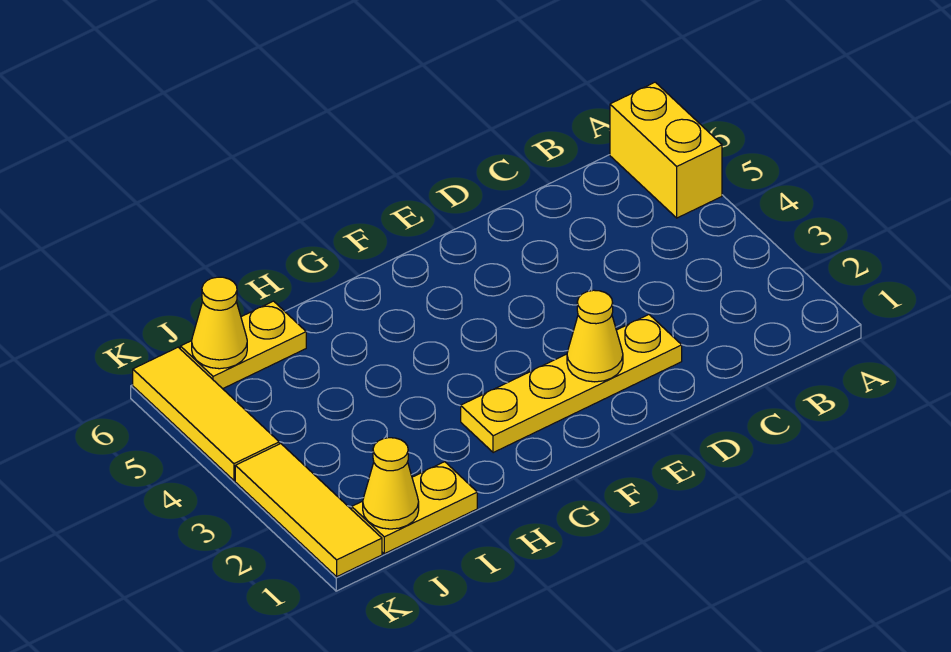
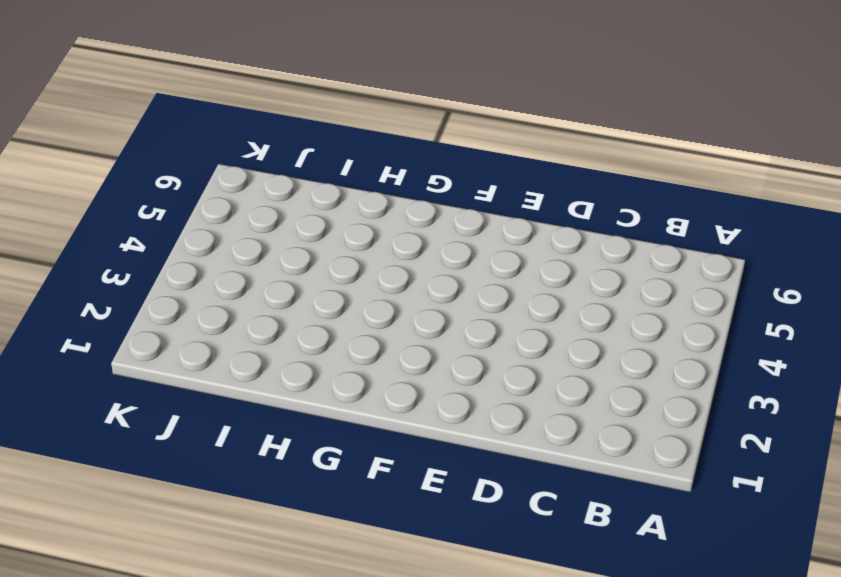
none -> yellow 1x2 brick [610,82,722,218]
none -> yellow 1x4 plate [461,315,682,453]

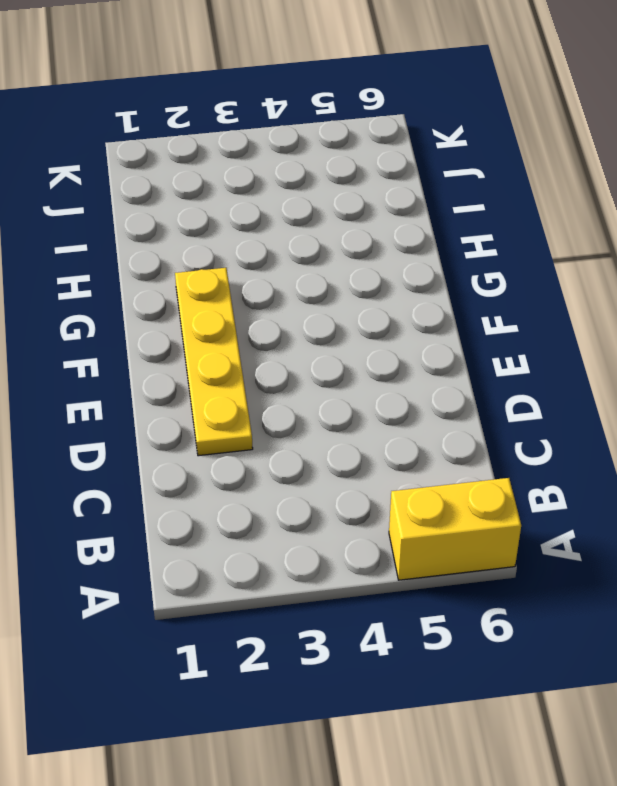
none -> yellow 1x2 plate [352,462,477,554]
none -> yellow 1x2 plate [180,301,306,389]

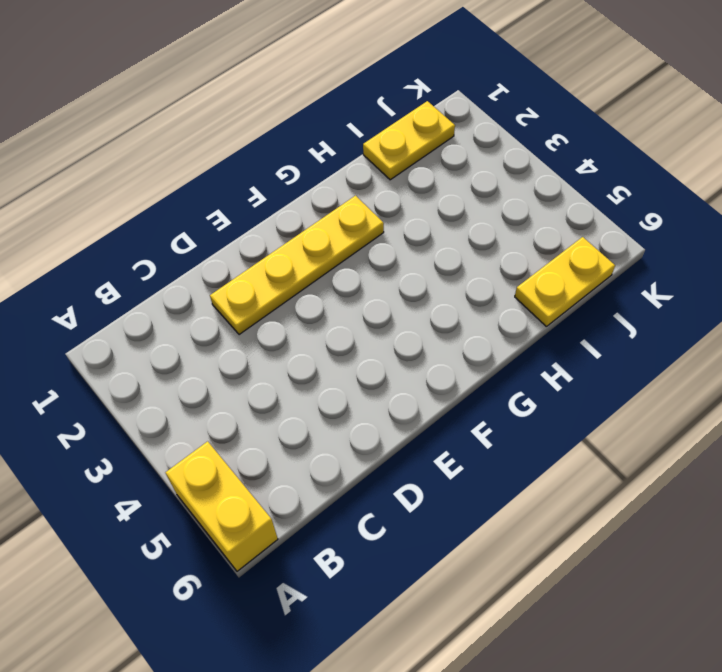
none -> yellow 1x3 tile [235,444,382,577]
none -> yellow 1x3 tile [133,347,279,480]

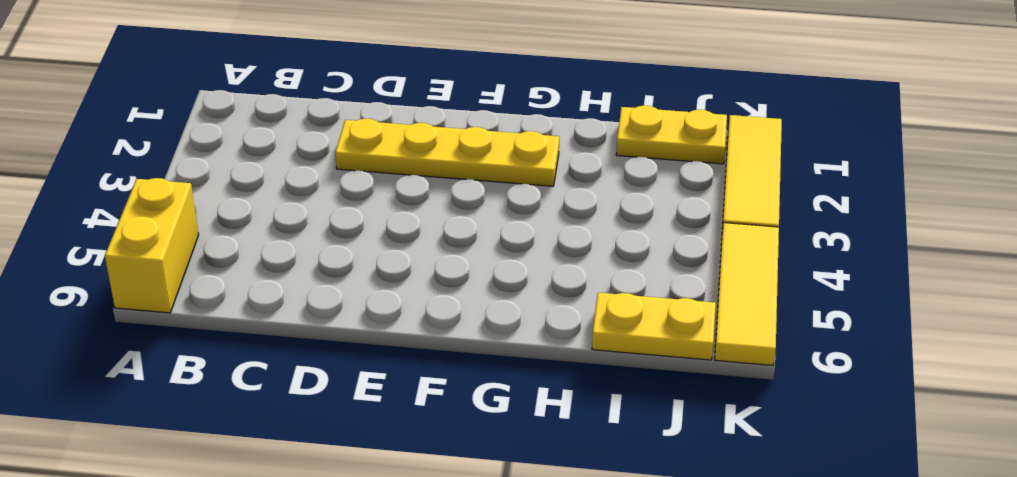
none -> yellow 1x1 cone [567,290,623,382]
none -> yellow 1x1 cone [363,438,419,529]

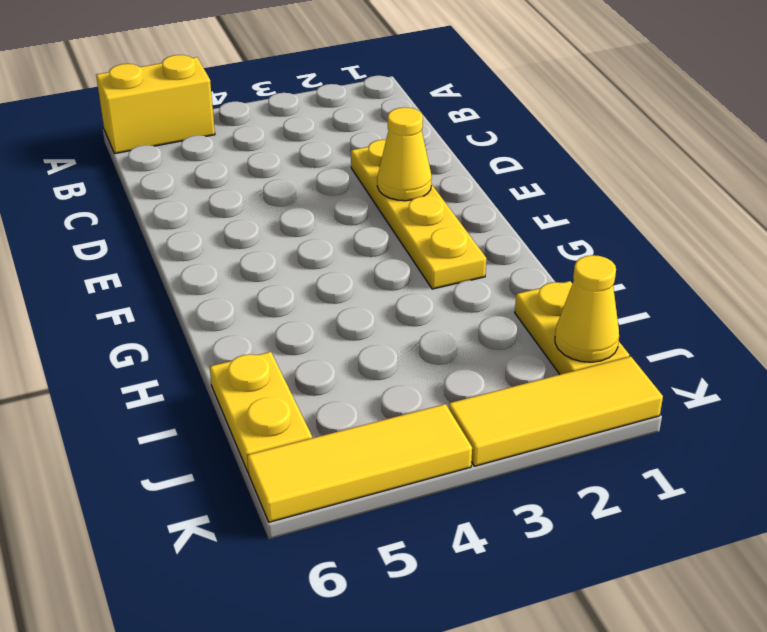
none -> yellow 1x1 cone [192,277,247,369]

